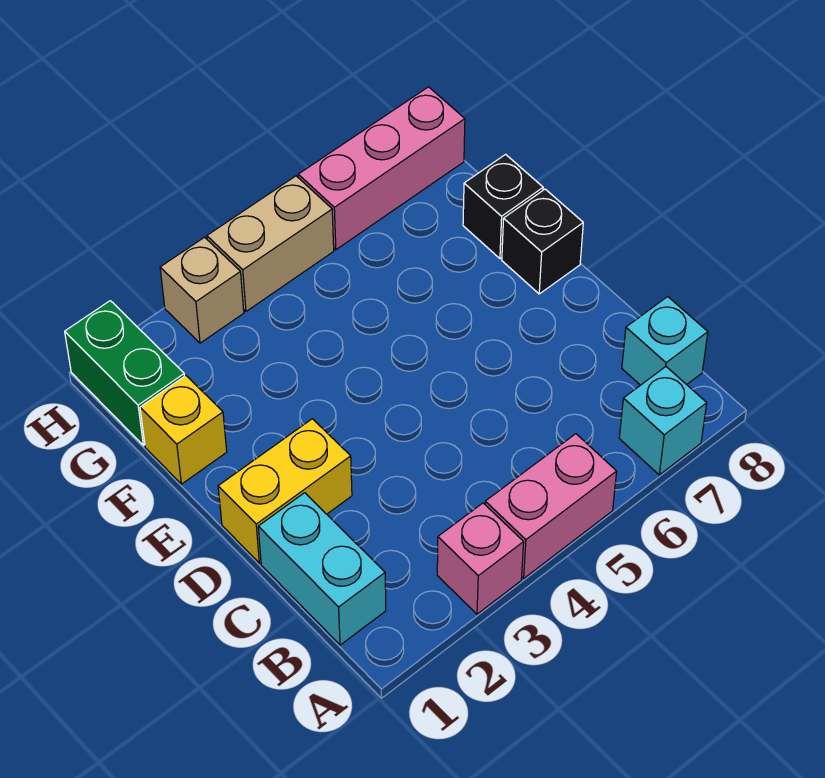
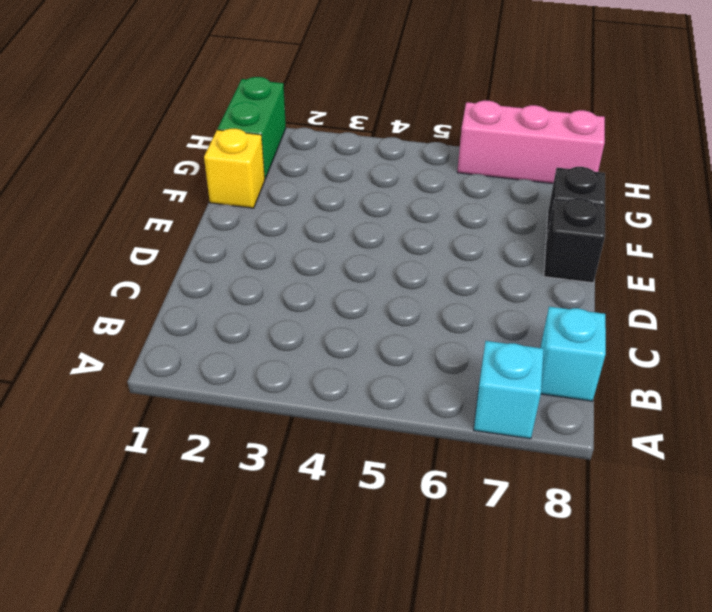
none -> pink 1x1 brick [437,503,524,614]
none -> pink 1x2 brick [485,434,617,578]
none -> cyan 1x2 brick [258,493,386,645]

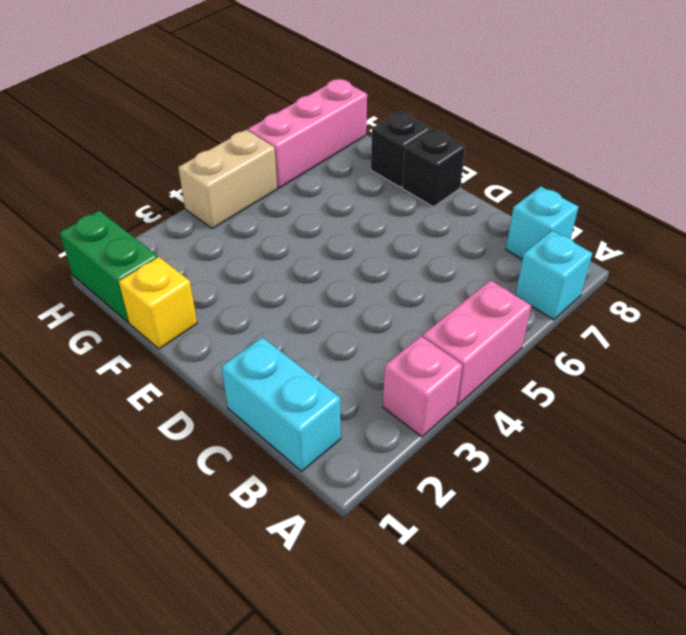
none -> yellow 1x2 brick [218,419,352,563]
none -> tan 1x1 brick [160,237,244,343]

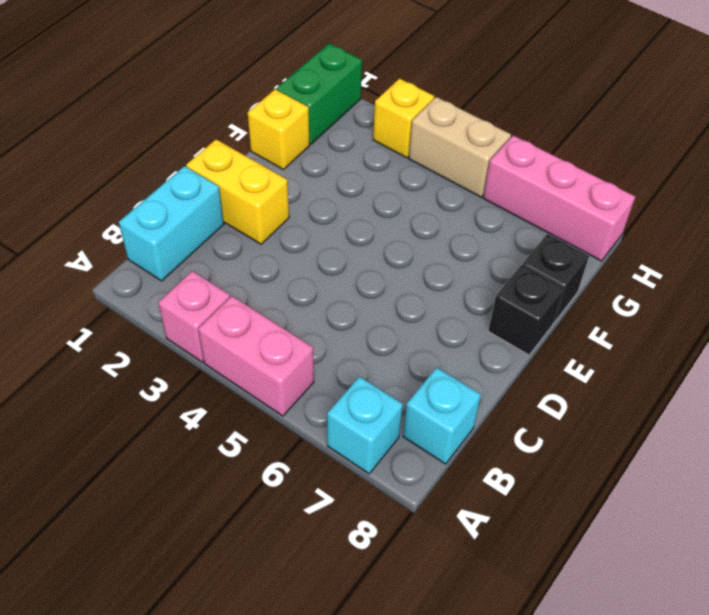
yellow 1x1 brick [373,79,434,158] -> tan 1x1 brick [160,237,244,343]

